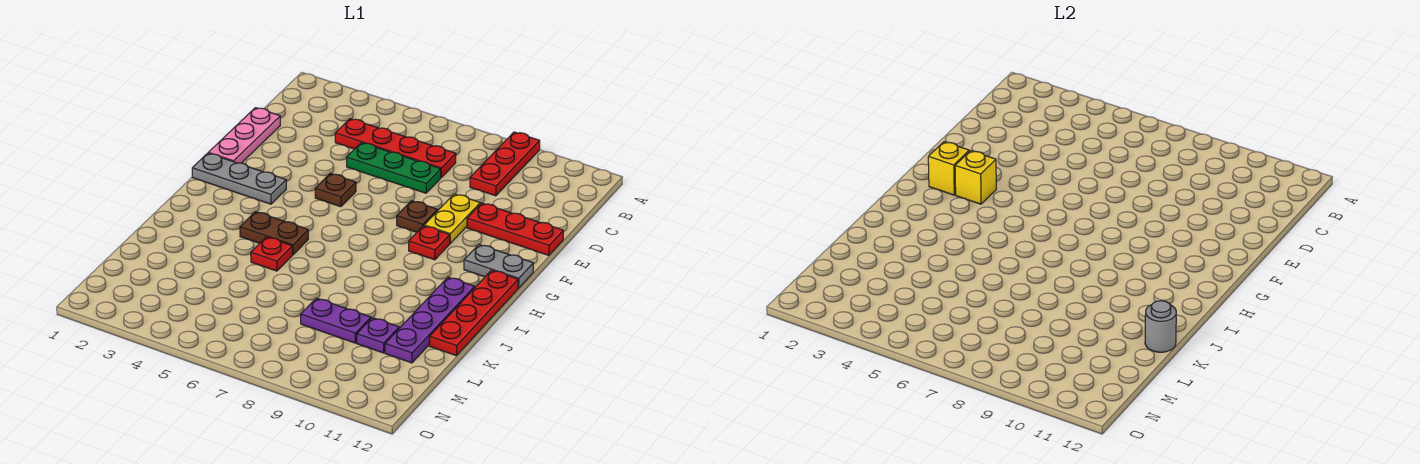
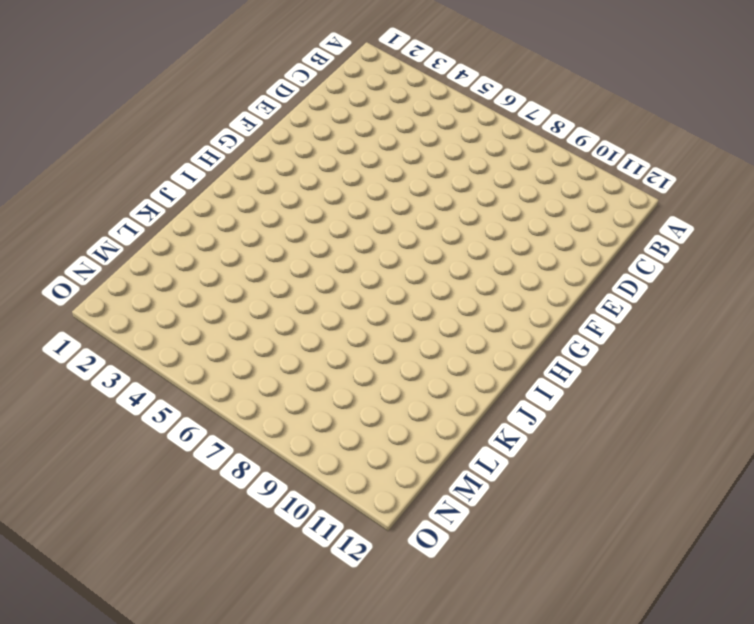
none -> red 1x3 plate [470,132,540,196]
none -> red 1x4 plate [335,119,456,177]
none -> pink 1x3 plate [209,108,280,163]

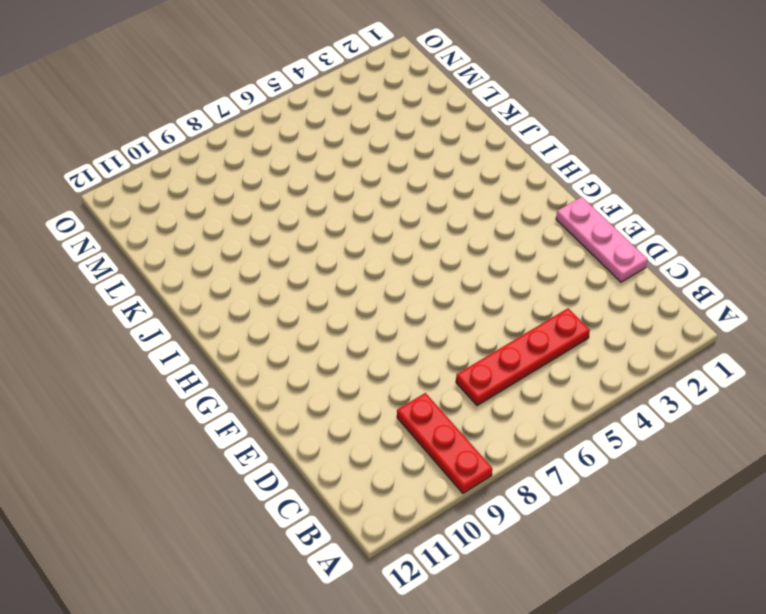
none -> green 1x3 plate [347,143,441,193]
none -> yellow 1x2 plate [424,194,480,243]
none -> red 1x3 plate [467,203,563,255]

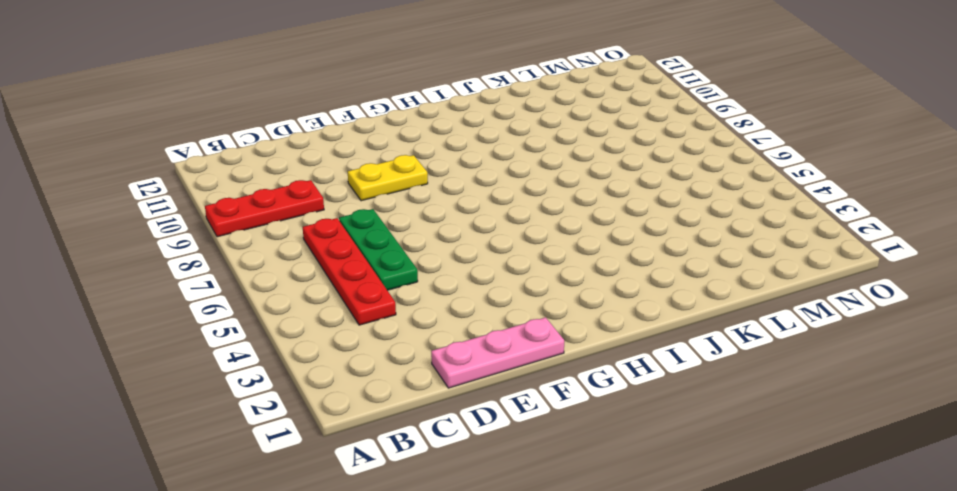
none -> red 1x3 plate [467,203,563,255]
none -> brown 1x1 plate [315,173,356,207]
none -> brown 1x1 plate [397,201,438,232]

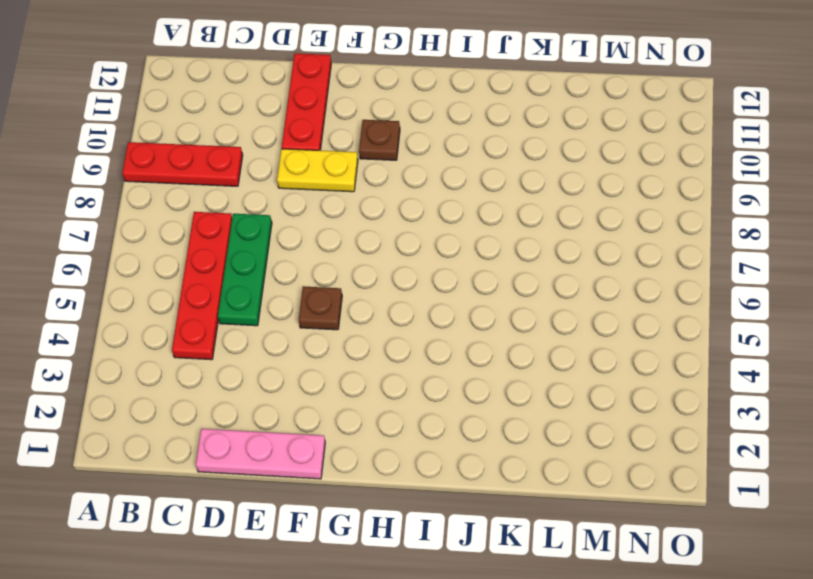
brown 1x1 plate [359,120,400,160] -> brown 1x1 plate moved to [397,201,438,232]
none -> grey 1x3 plate [192,153,286,204]
none -> red 1x1 plate [409,226,450,260]
none -> grey 1x2 plate [464,244,533,288]

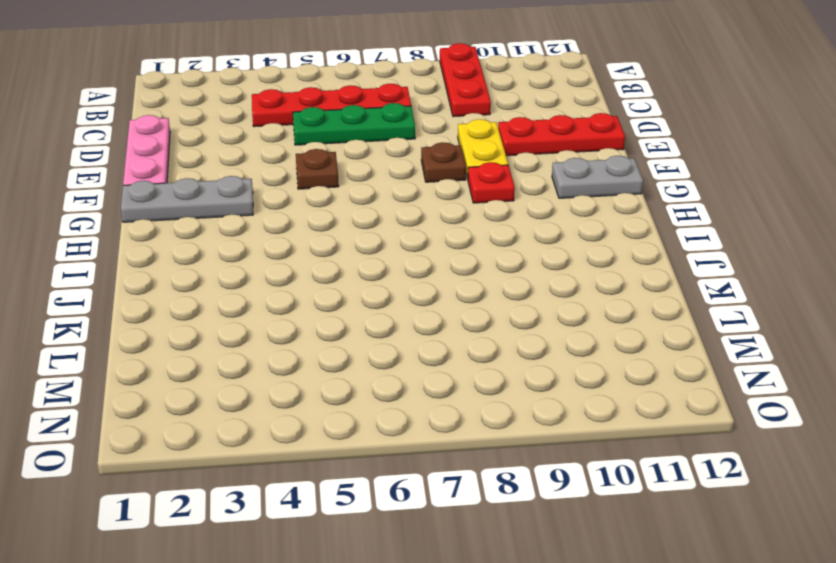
none -> red 1x4 plate [429,270,518,356]
none -> brown 1x2 plate [240,212,308,255]
none -> purple 1x4 plate [385,277,475,363]

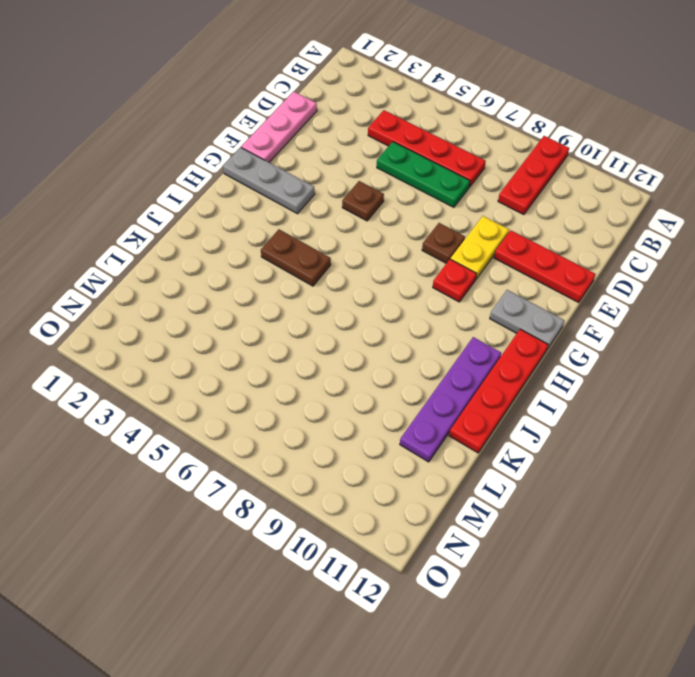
none -> red 1x1 plate [251,237,292,271]
none -> purple 1x2 plate [301,298,371,343]
none -> purple 1x1 plate [357,318,399,353]

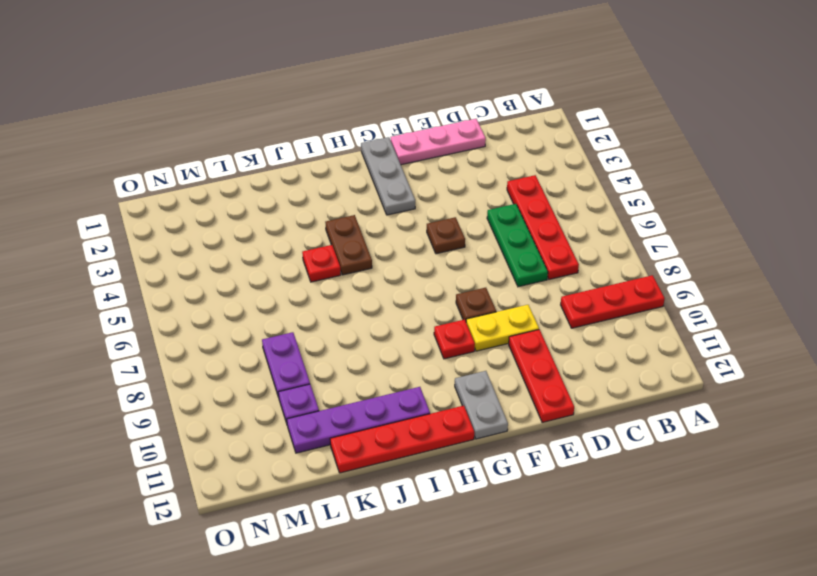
none -> yellow 1x1 brick [928,142,969,195]
none -> yellow 1x1 brick [955,151,996,204]
none -> grey 1x1 round brick [1145,301,1176,352]

